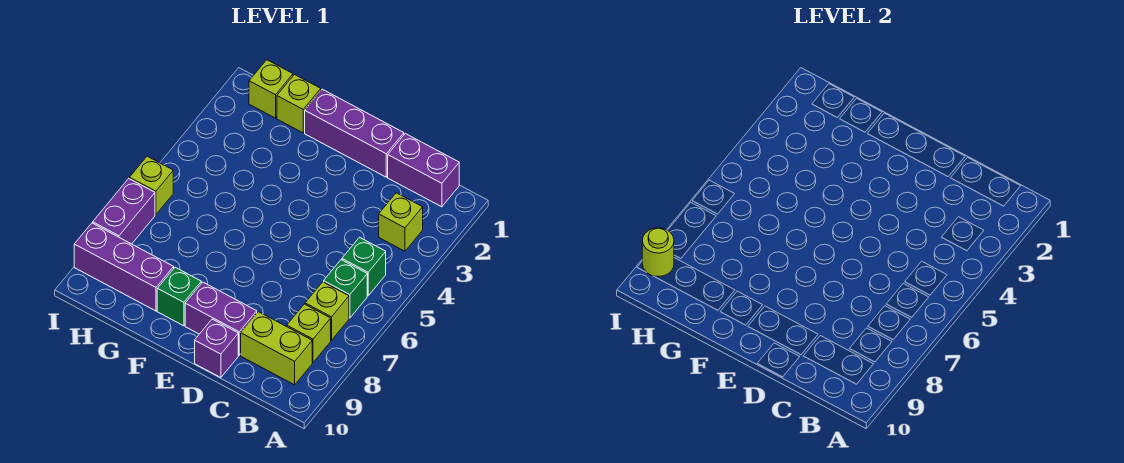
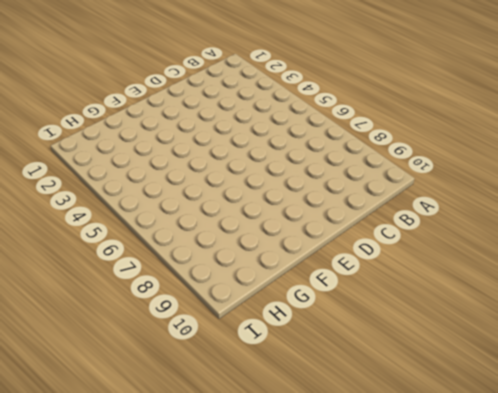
none -> purple 1x2 brick [388,134,459,207]
none -> lime 1x1 brick [379,193,423,251]
none -> green 1x1 brick [342,237,386,296]

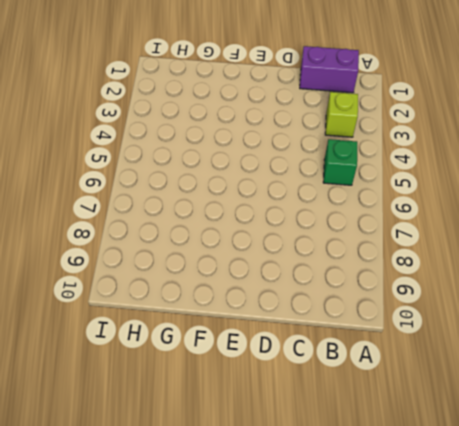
none -> green 1x1 brick [324,260,367,318]
none -> lime 1x1 brick [305,282,349,340]
none -> lime 1x1 brick [287,304,331,362]

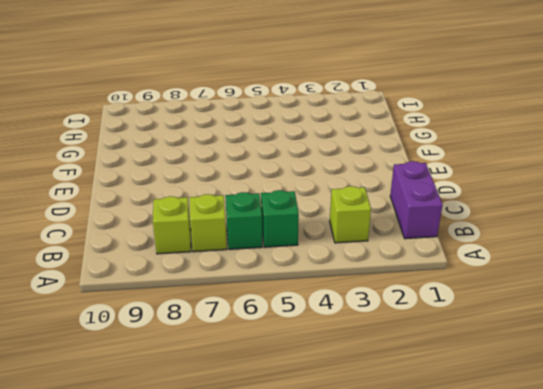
none -> lime 1x2 brick [241,312,312,385]
none -> purple 1x3 brick [305,89,404,177]
none -> purple 1x2 brick [185,282,257,355]

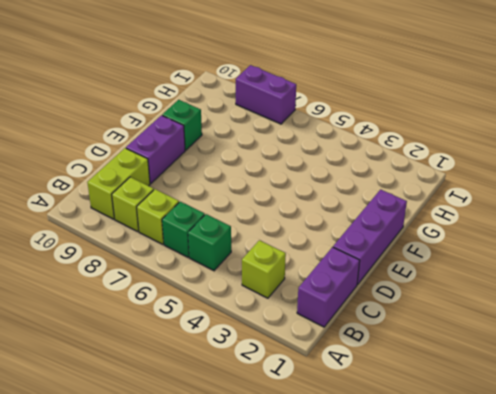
none -> purple 1x1 brick [195,319,238,378]
none -> lime 1x1 brick [277,75,321,133]
none -> purple 1x3 brick [74,223,174,311]

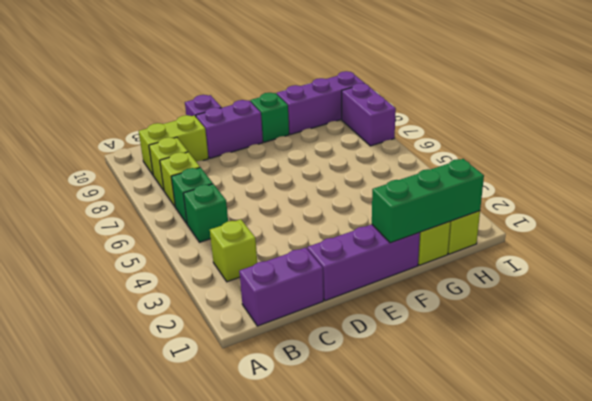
green 1x3 brick [372,159,484,243] -> none
none -> lime 1x1 brick [129,156,173,215]
none -> lime 1x1 round brick [642,228,674,277]

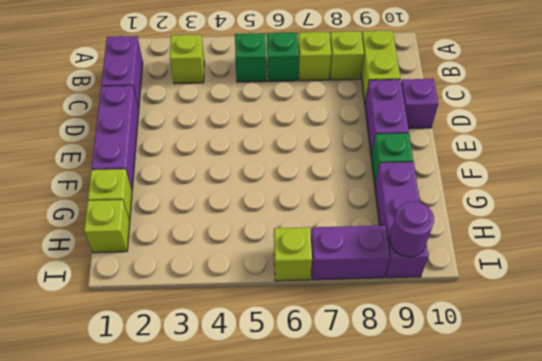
purple 1x1 round brick [390,201,434,257] -> lime 1x1 round brick [642,228,674,277]

